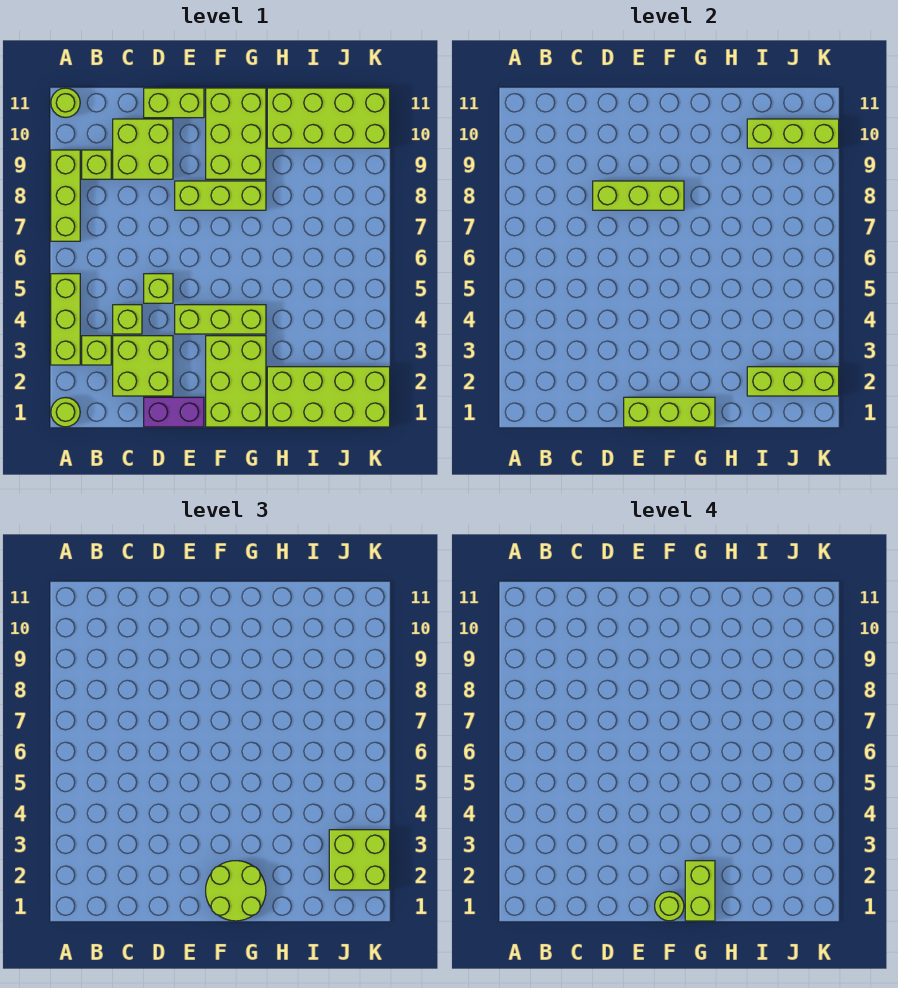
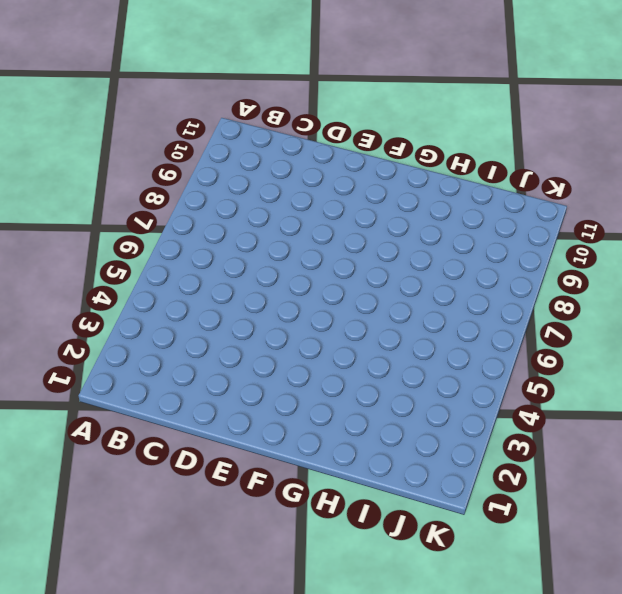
none -> lime 1x1 round brick [51,398,80,427]
none -> lime 1x3 brick [51,274,80,365]
none -> lime 1x3 brick [51,150,80,241]

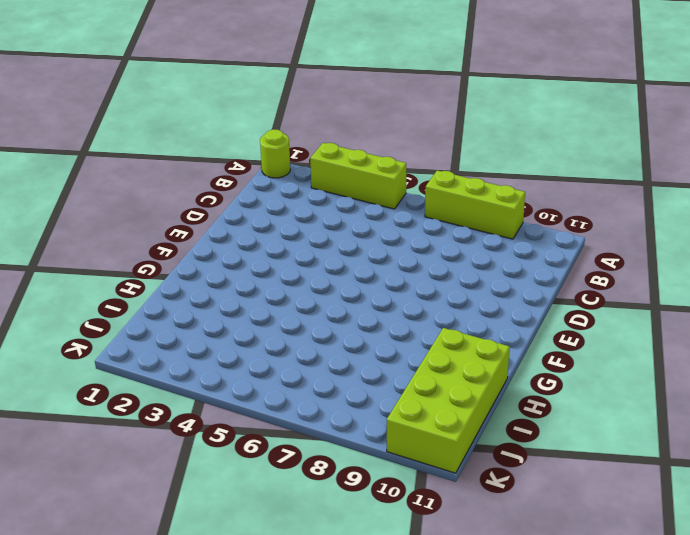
none -> lime 1x1 round brick [51,88,80,117]
none -> lime 1x1 brick [82,336,111,365]
none -> lime 1x1 brick [82,150,111,179]

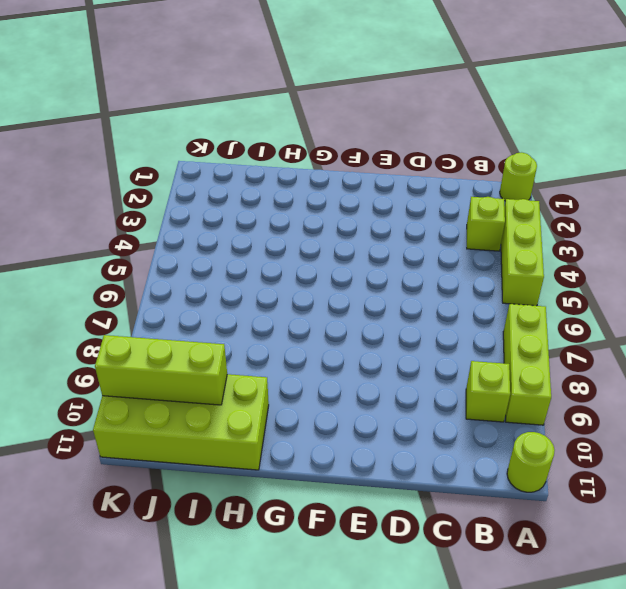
none -> lime 2x2 brick [113,336,173,396]
none -> lime 1x1 brick [113,305,142,334]
none -> lime 2x2 brick [113,119,173,179]

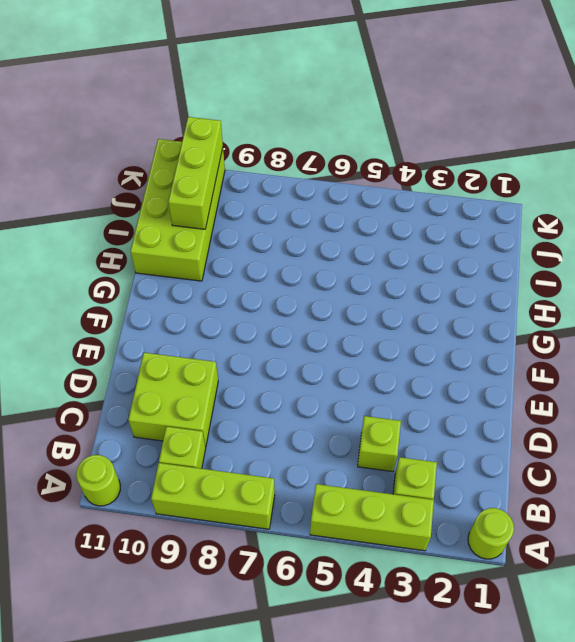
none -> lime 2x2 brick [113,336,173,396]
none -> purple 1x2 brick [144,397,204,427]
none -> lime 1x1 brick [144,274,173,303]

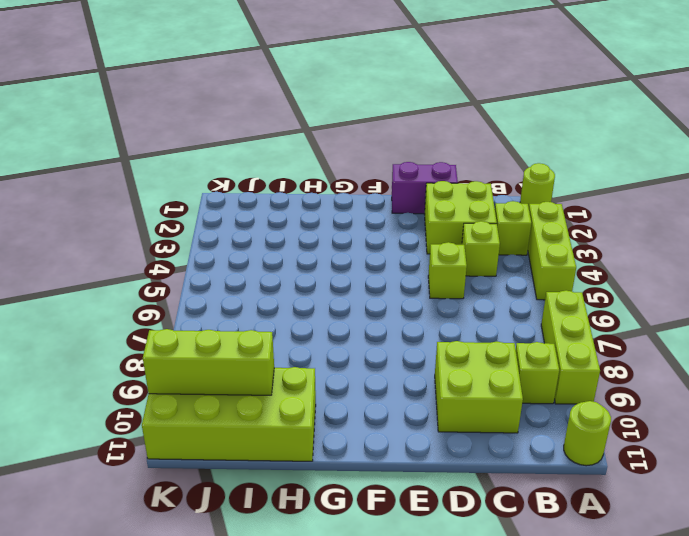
none -> lime 1x2 brick [144,88,204,118]
none -> lime 1x3 brick [175,305,266,334]
none -> lime 1x3 brick [175,181,266,210]

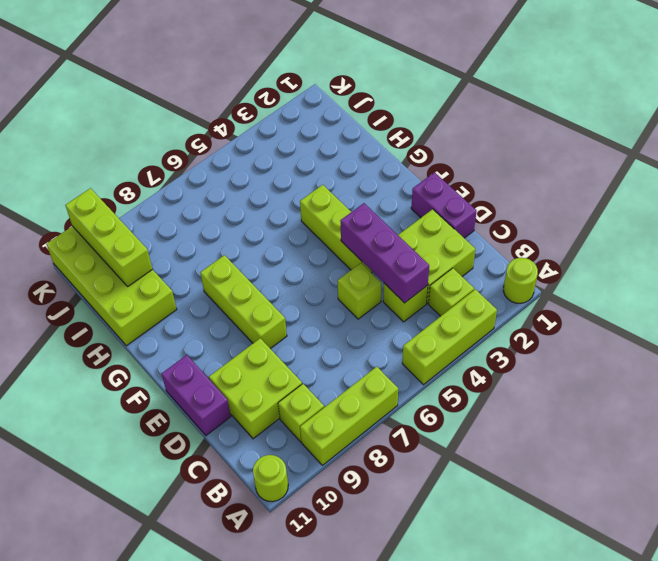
purple 1x3 brick [340,203,429,303] -> none
purple 1x2 brick [162,355,231,435] -> lime 1x2 brick [144,88,204,118]
none -> lime 2x3 brick [206,336,266,427]
none -> lime 2x3 brick [206,88,266,179]
none -> lime 2x4 brick [267,367,390,427]

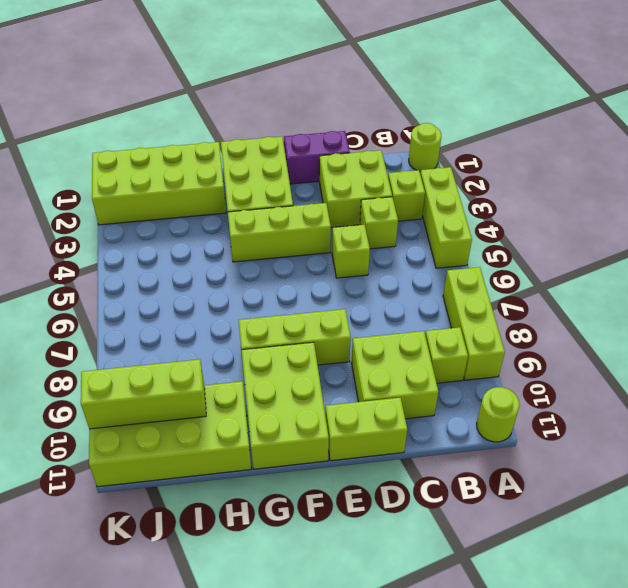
none -> lime 1x3 brick [593,181,684,210]
none -> lime 1x3 brick [624,397,715,427]
none -> lime 1x3 brick [747,367,839,396]

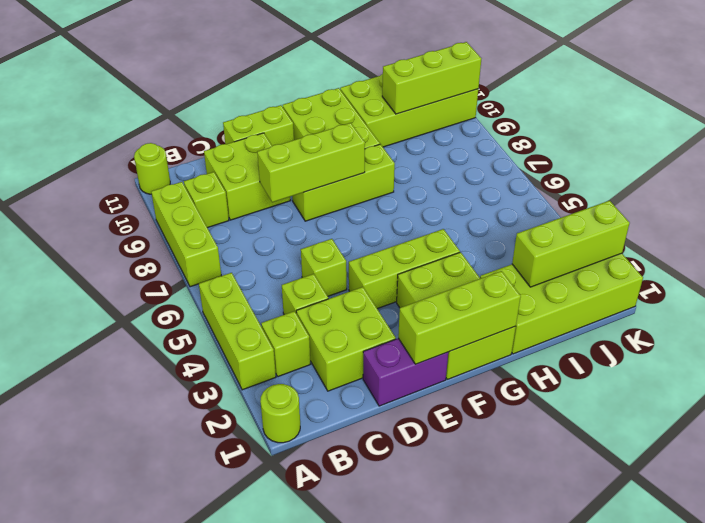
none -> lime 2x2 round brick [206,861,266,921]
none -> lime 2x2 brick [329,830,390,890]
none -> lime 1x1 round brick [655,892,684,921]

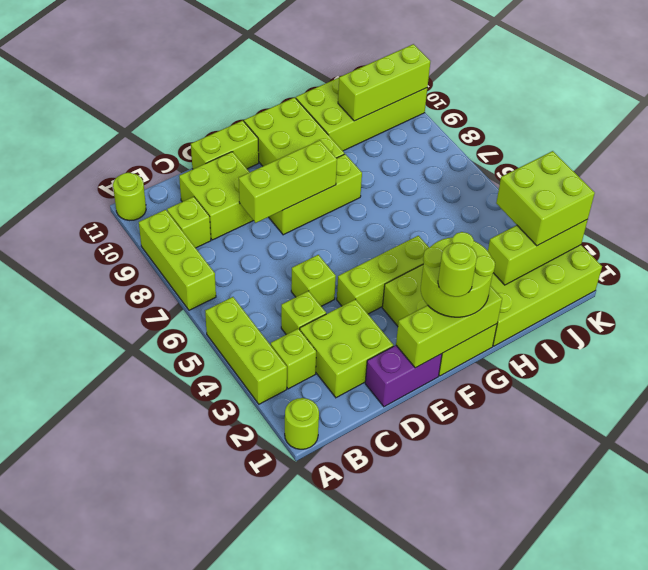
none -> lime 1x2 brick [685,861,715,921]

